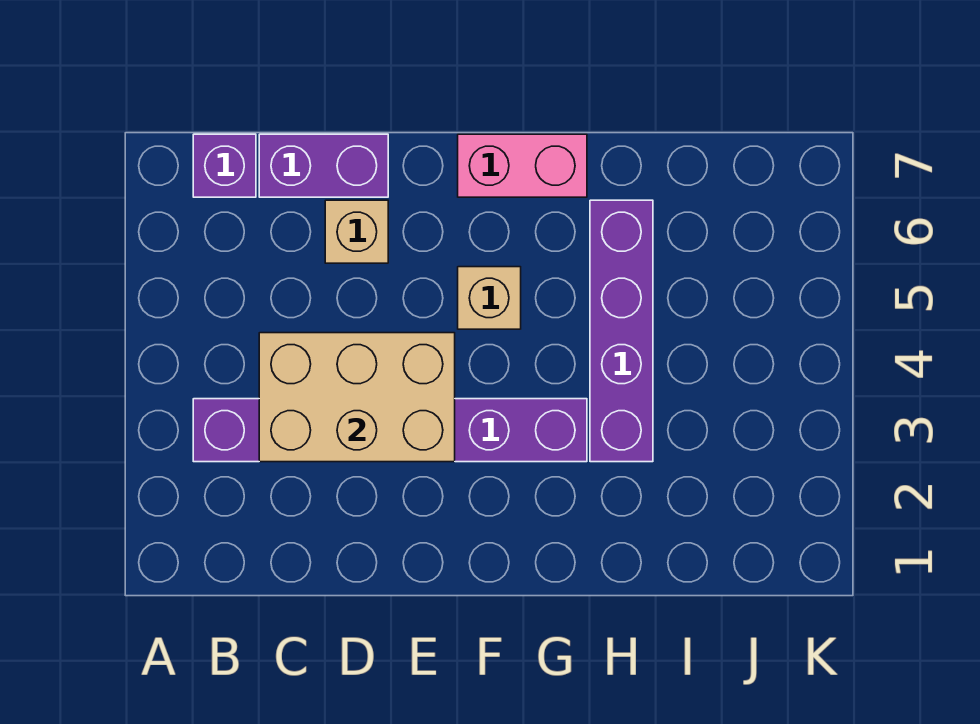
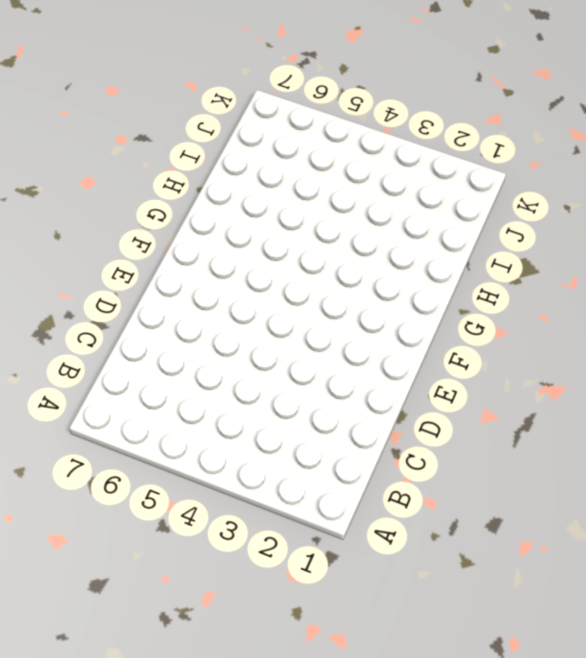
none -> purple 1x6 brick [193,399,587,462]
none -> purple 1x1 brick [193,134,256,197]

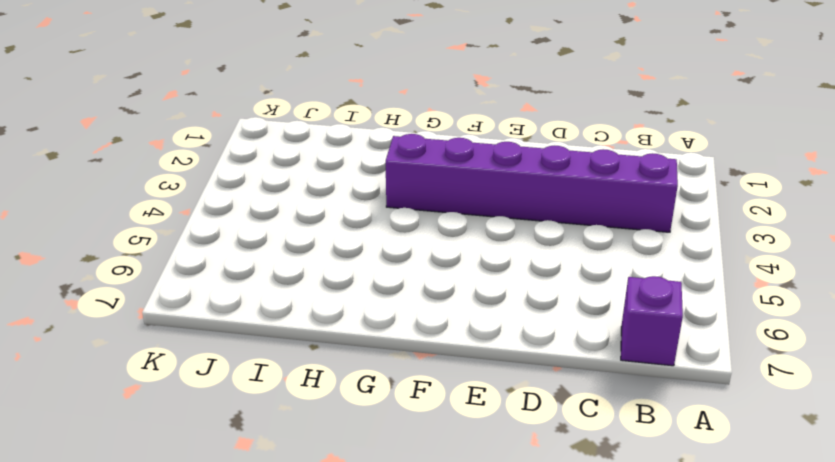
none -> purple 1x2 brick [259,134,388,197]
none -> tan 1x1 brick [325,200,388,263]

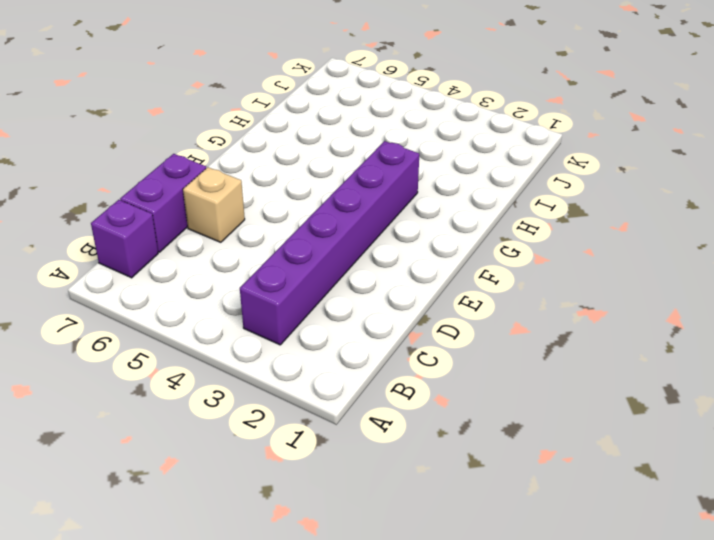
none -> tan 1x1 brick [458,267,521,329]
none -> pink 1x2 brick [458,134,587,197]

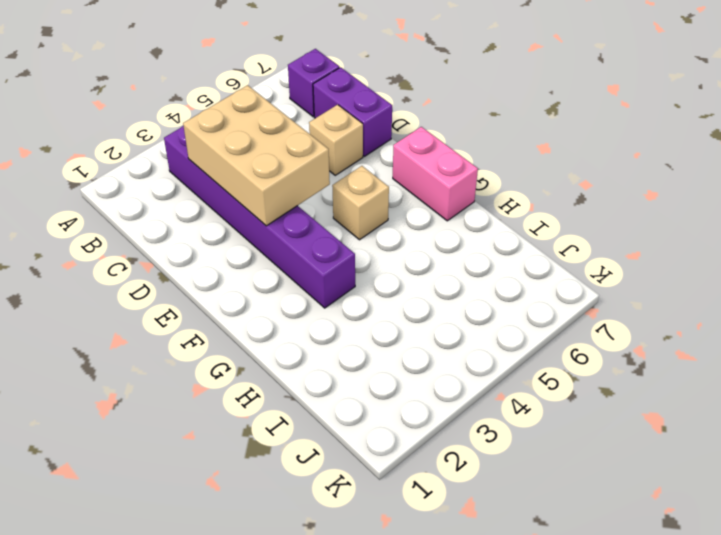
none -> purple 1x4 brick [590,200,653,462]

